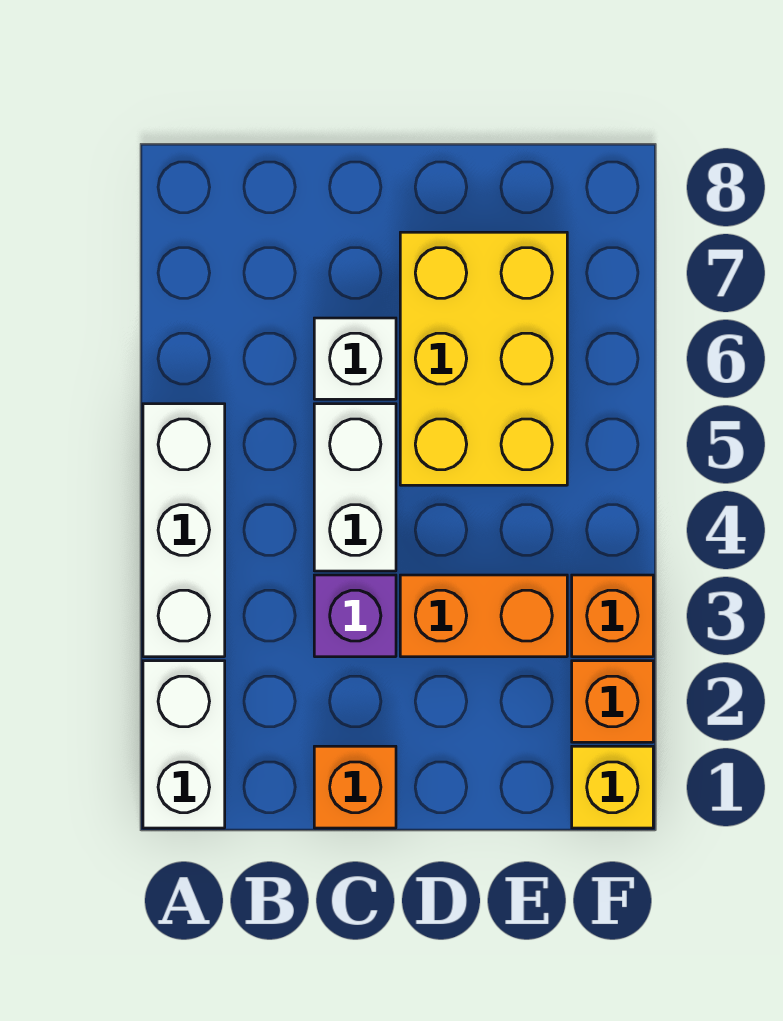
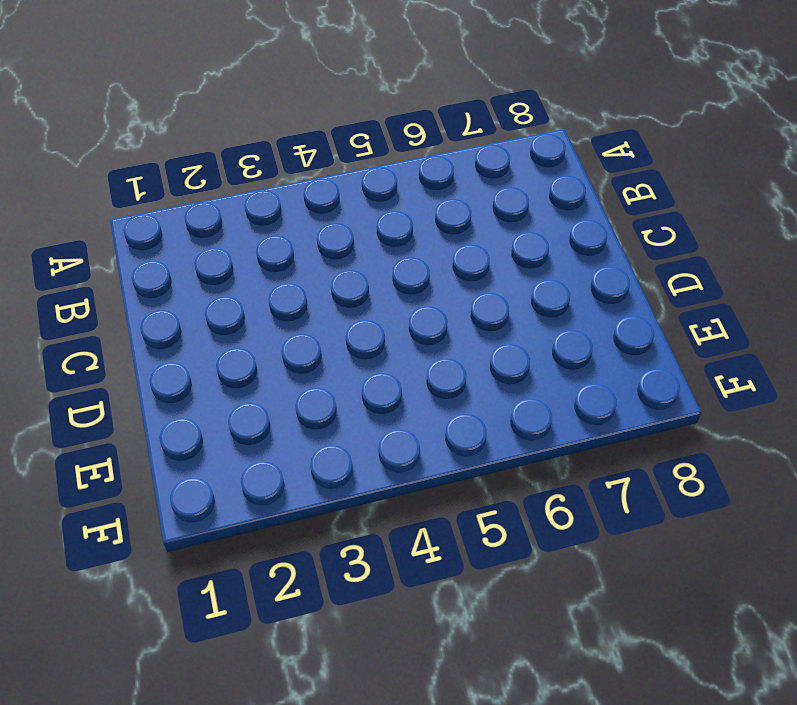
none -> white 1x2 brick [143,661,225,828]
none -> white 1x3 brick [143,404,225,657]

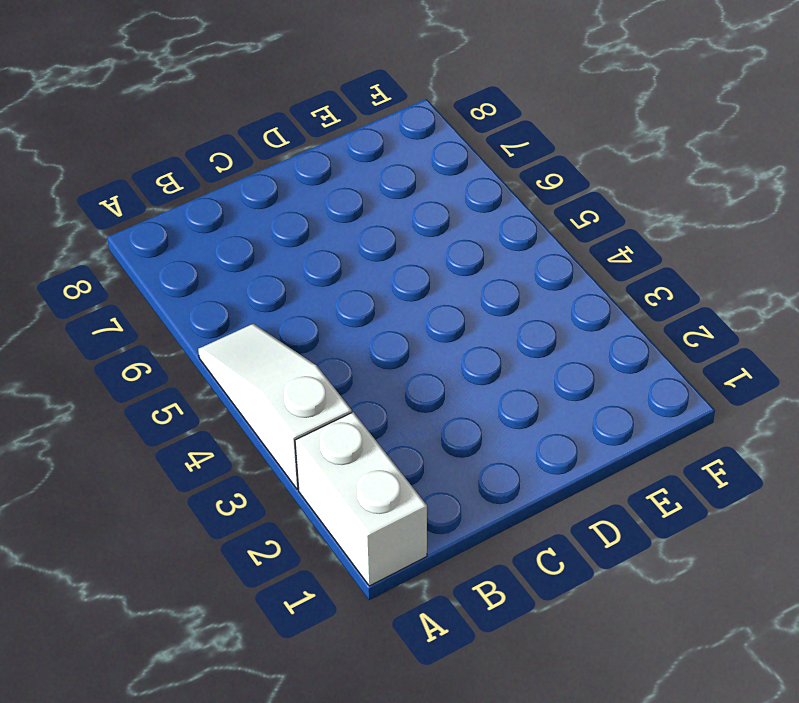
white 1x3 slope [198,324,352,489] -> white 1x3 brick [143,404,225,657]
none -> orange 1x1 brick [314,746,396,828]
none -> purple 1x1 brick [314,575,396,657]

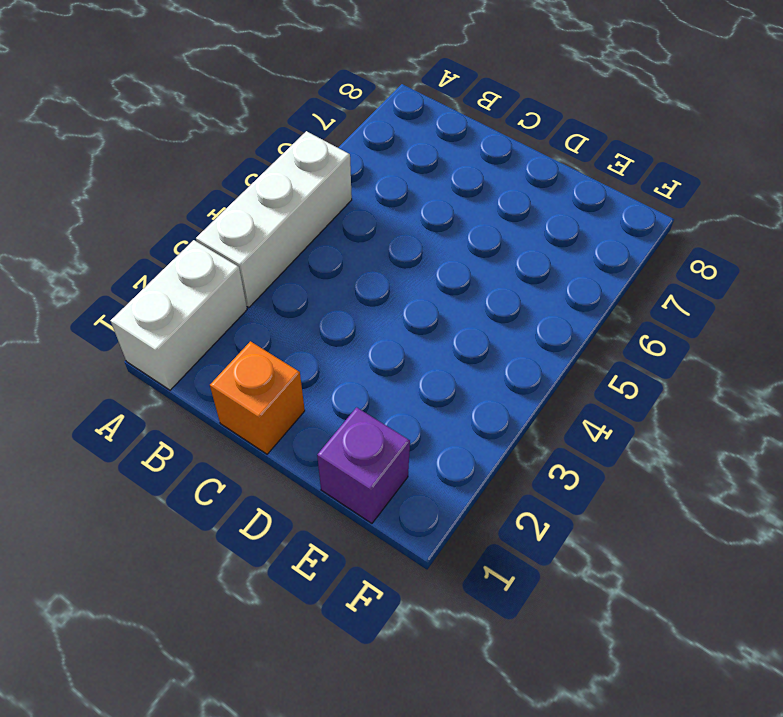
purple 1x1 brick [317,407,410,523] -> purple 1x1 brick moved to [314,575,396,657]
none -> white 1x2 brick [314,404,396,571]
none -> white 1x1 brick [314,318,396,399]

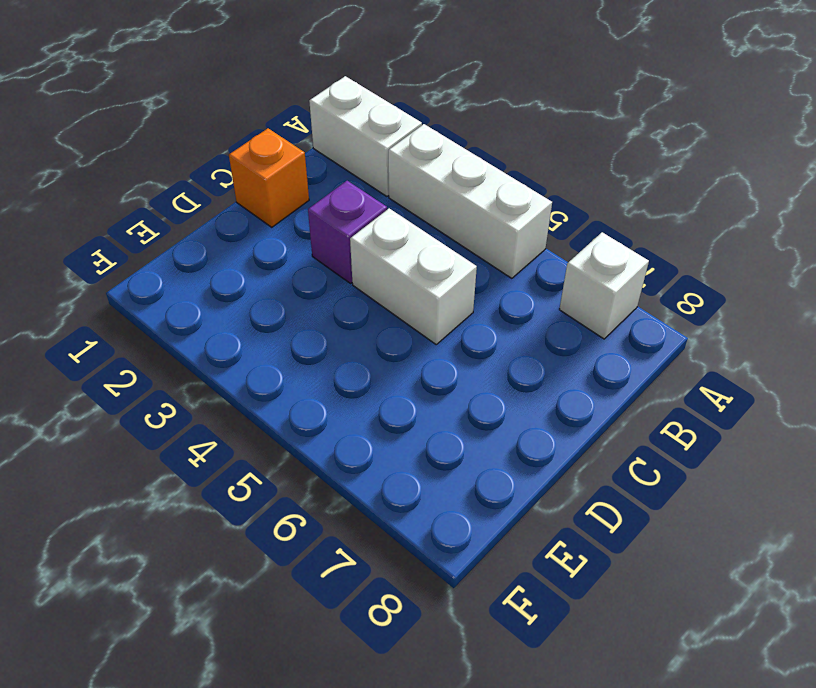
white 1x1 brick [559,232,649,339] -> white 1x1 brick moved to [314,318,396,399]
none -> orange 1x2 brick [400,575,567,657]
none -> yellow 2x3 brick [400,232,567,485]

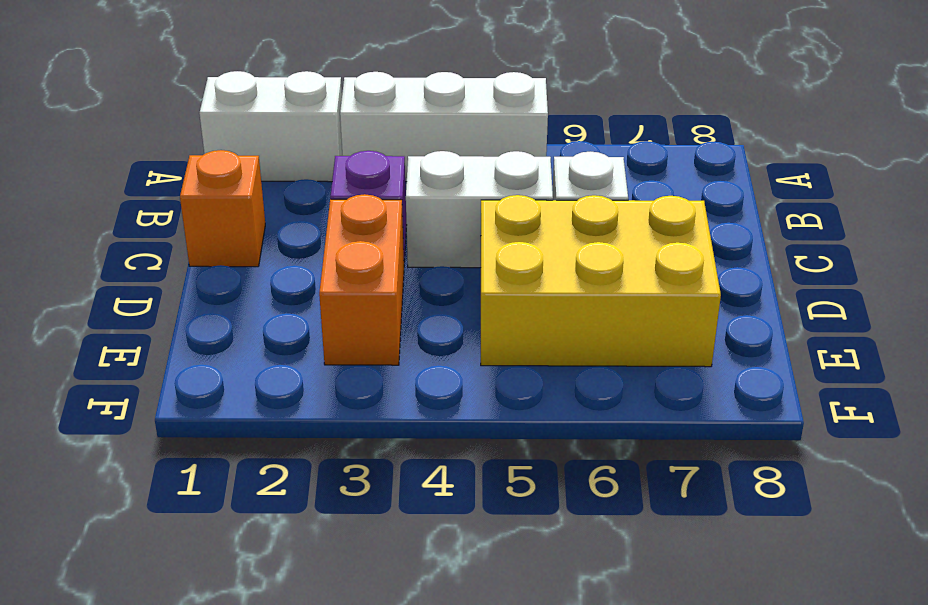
none -> yellow 1x1 brick [572,746,653,828]
none -> orange 1x1 brick [572,661,653,742]

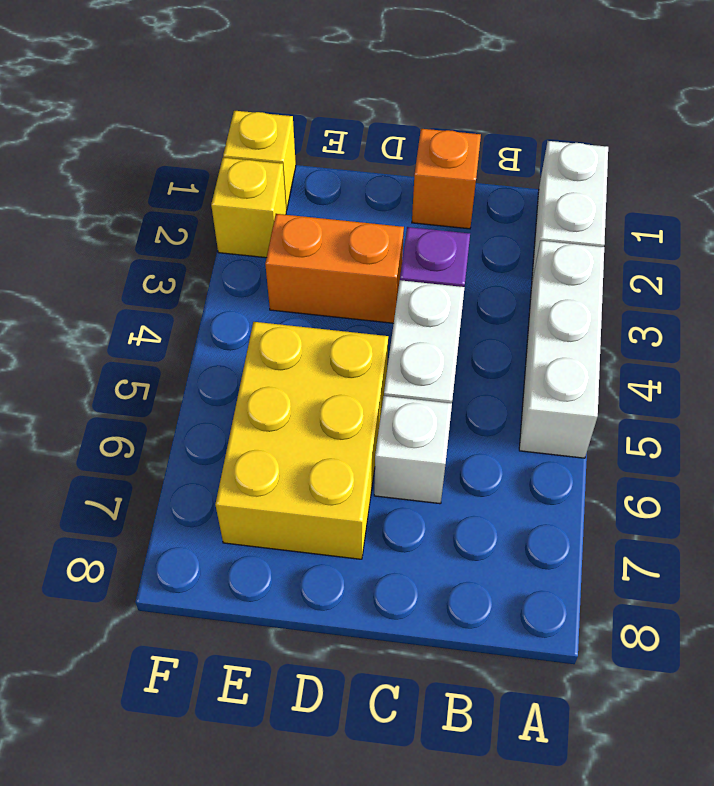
yellow 1x1 brick [211,158,286,258] -> orange 1x1 brick [572,661,653,742]
none -> orange 1x1 brick [572,575,653,657]

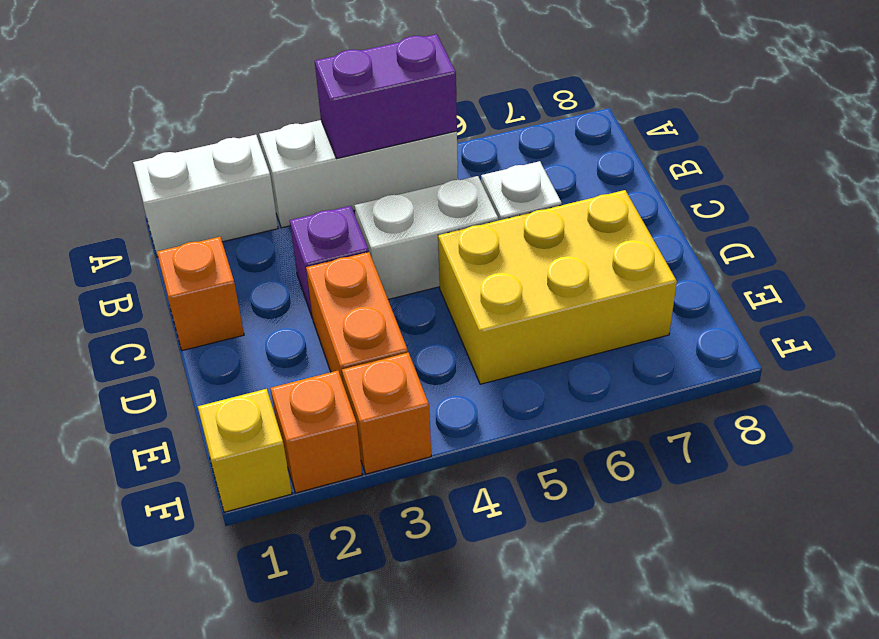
purple 1x2 brick [315,34,457,158] -> none

